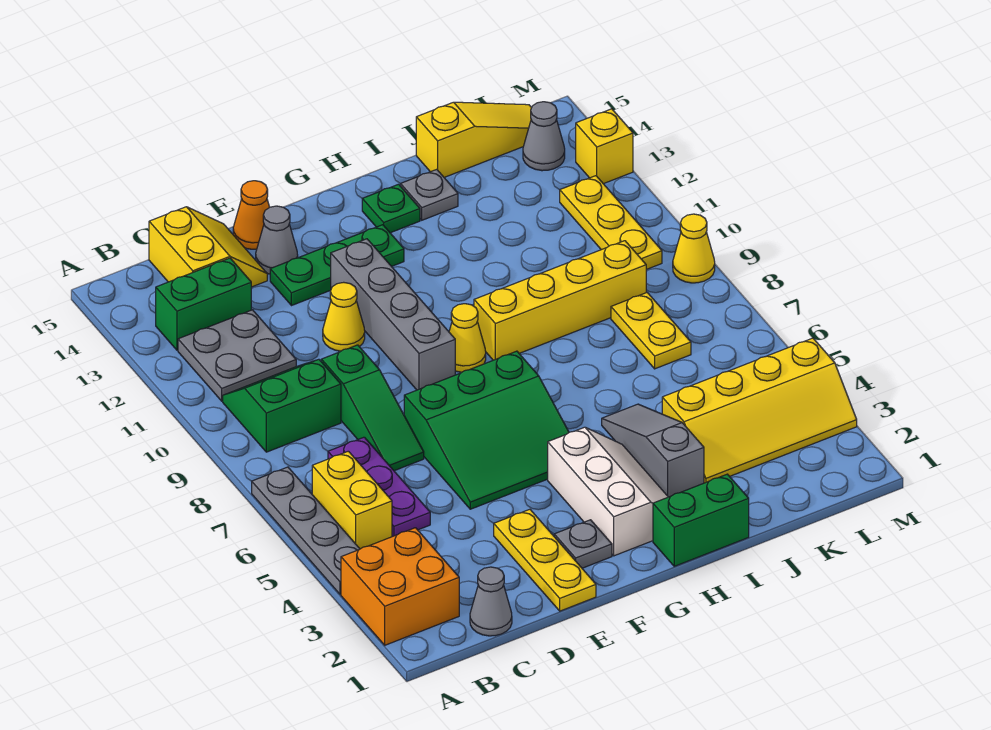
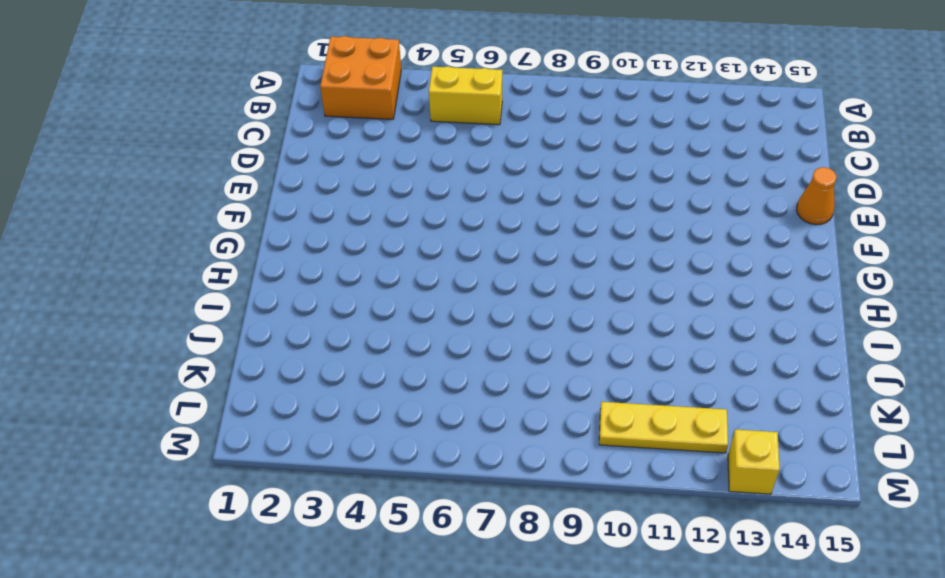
none -> grey 1x4 plate [252,467,360,594]
none -> green 2x2 slope [223,359,341,452]
none -> grey 2x2 plate [178,310,296,401]
none -> green 1x2 brick [156,258,251,350]

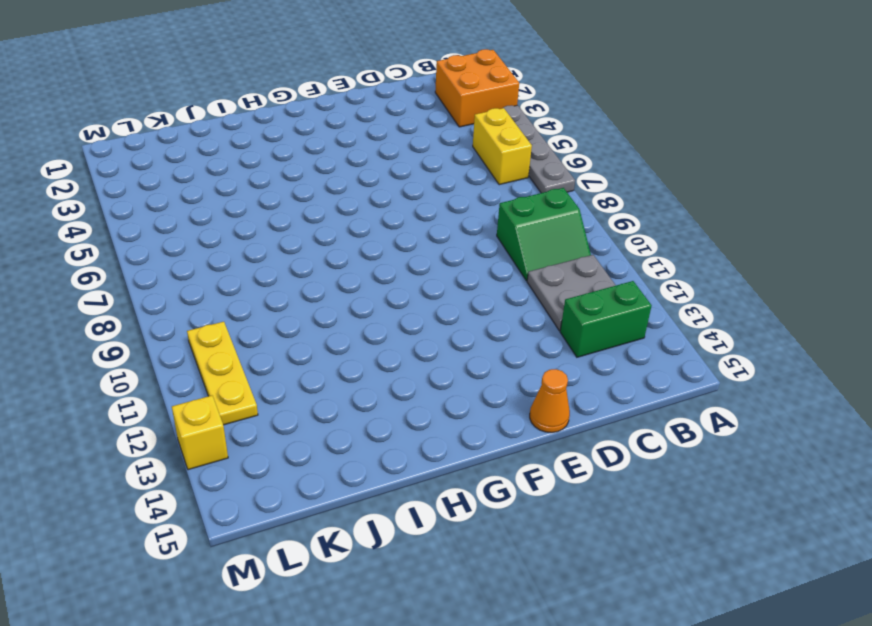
none -> grey 1x1 cone [470,567,512,636]
none -> purple 1x3 plate [328,437,430,537]
none -> yellow 2x2 slope [149,207,267,287]
none -> green 1x3 slope [321,345,424,471]

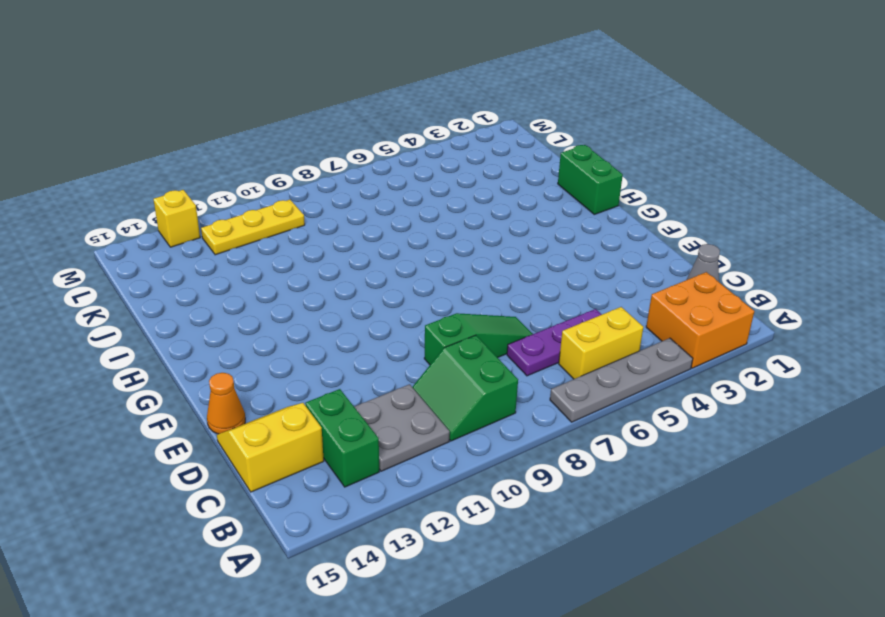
none -> yellow 1x3 plate [494,509,596,611]
none -> green 3x3 slope [404,351,569,509]
none -> yellow 1x1 cone [323,282,365,351]
none -> green 1x3 plate [270,225,404,306]

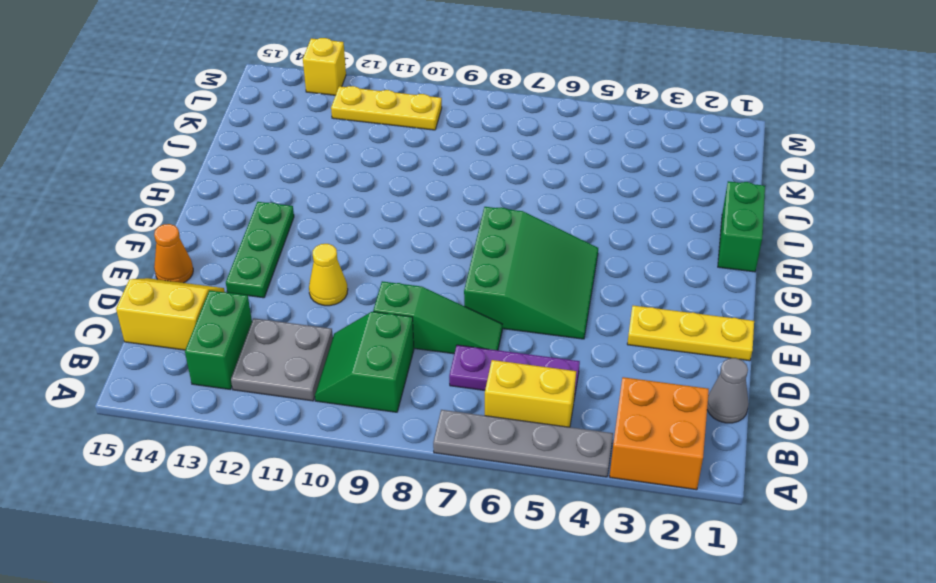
none -> grey 1x1 cone [256,206,298,274]
none -> grey 1x1 plate [554,520,612,568]
none -> grey 1x4 brick [331,239,455,390]
none -> white 2x3 slope [548,427,668,556]

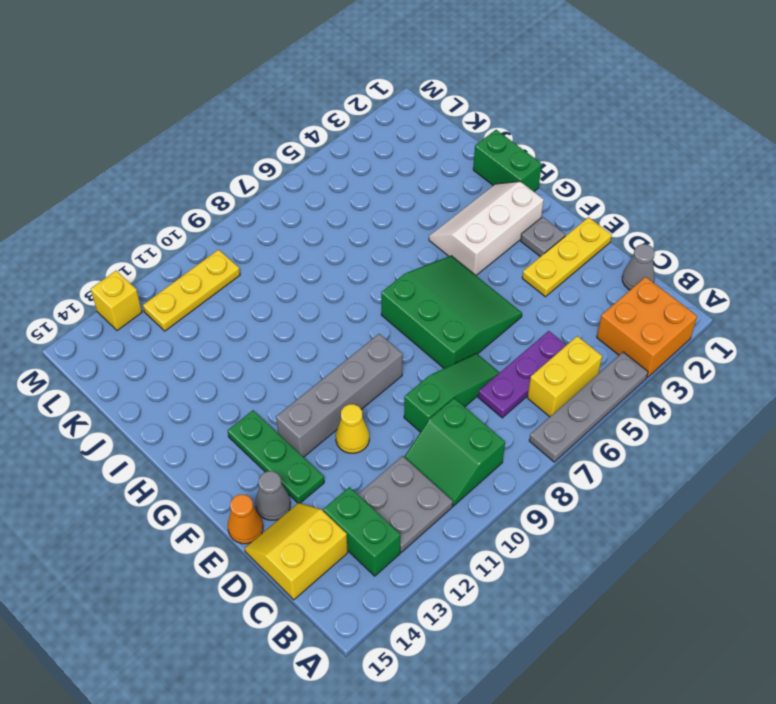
none -> yellow 1x1 cone [449,304,486,372]
none -> yellow 1x4 brick [474,241,646,360]
none -> green 1x1 plate [362,184,420,233]
none -> grey 1x3 slope [602,404,704,497]

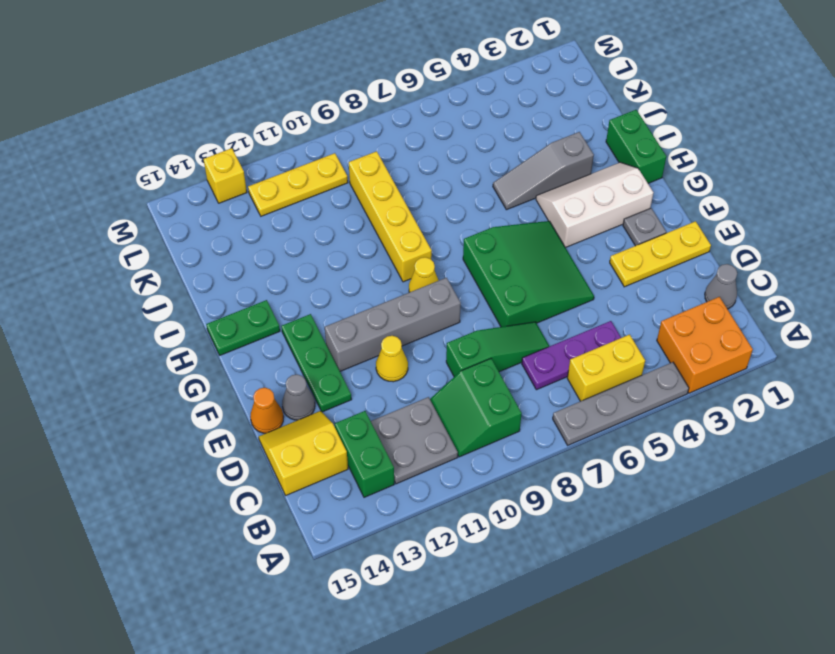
green 1x2 plate [206,300,280,355] -> green 1x1 plate [362,184,420,233]
none -> grey 1x1 plate [401,169,458,220]
none -> yellow 2x4 slope [662,338,857,483]
none -> yellow 1x3 slope [416,102,532,177]
none -> yellow 1x2 plate [611,292,691,369]

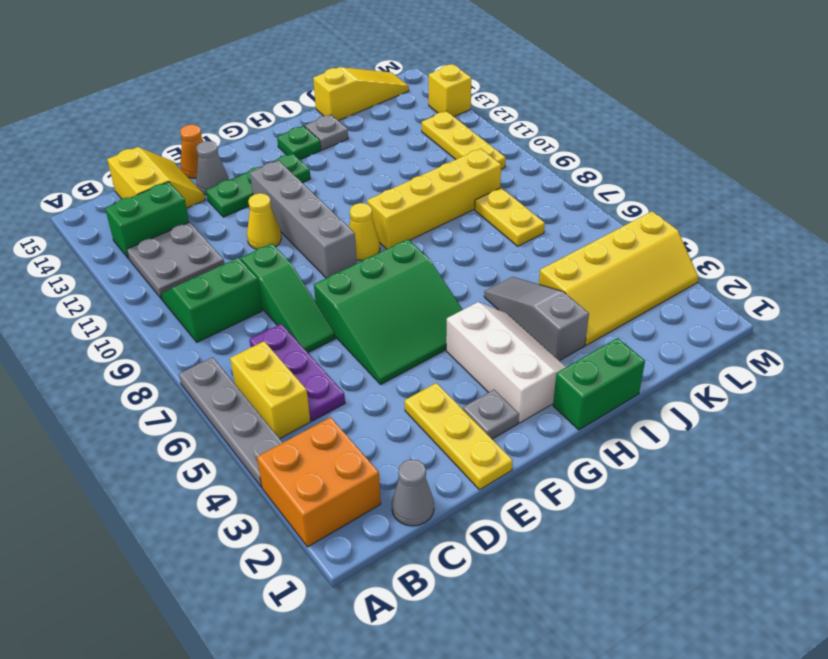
none -> grey 1x1 cone [523,102,565,171]
none -> yellow 1x1 cone [673,214,715,283]

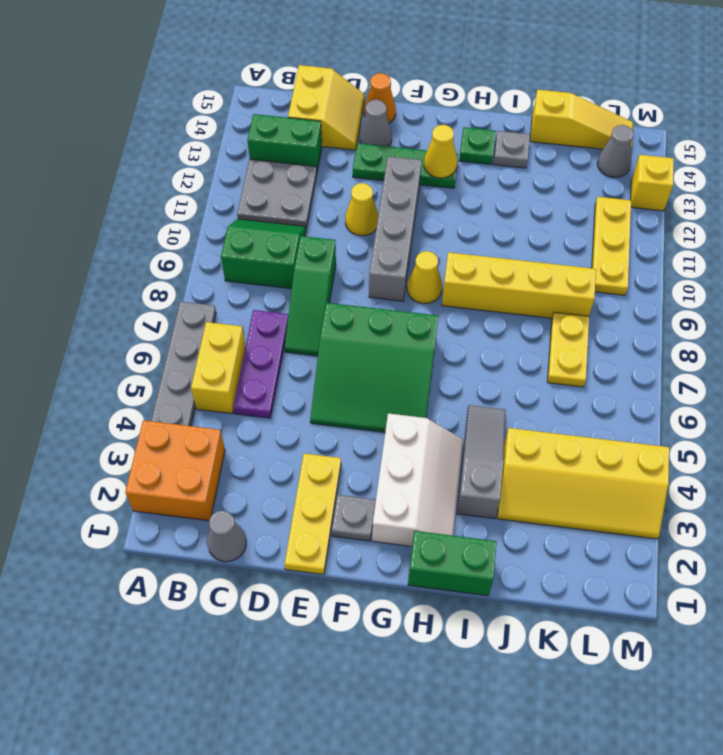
yellow 1x1 cone [424,125,457,178] -> yellow 1x1 cone moved to [673,214,715,283]

